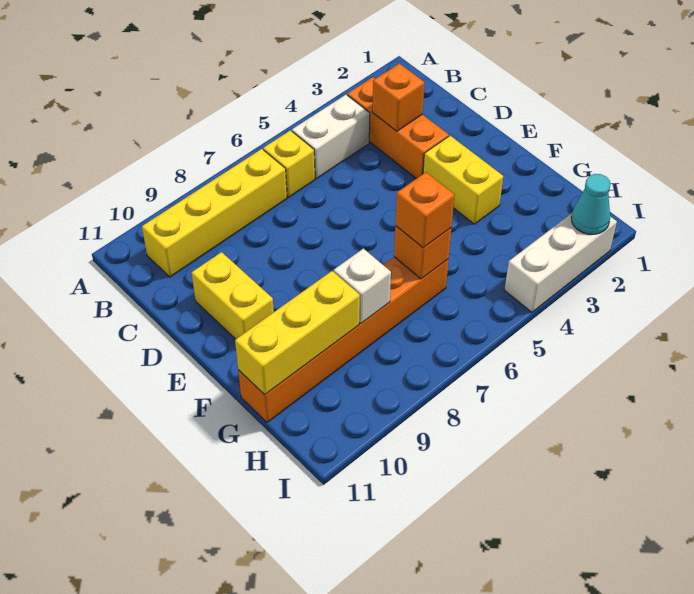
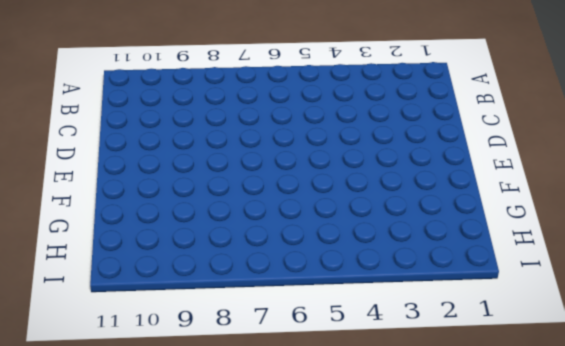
none -> orange 1x3 brick [347,77,449,179]
none -> white 1x2 brick [292,95,370,179]
none -> yellow 1x1 brick [263,130,315,198]

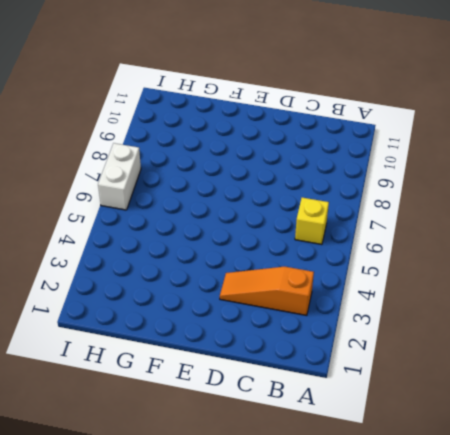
orange 1x3 slope [220,267,314,315] -> orange 1x3 brick [347,77,449,179]
white 1x2 brick [98,143,141,210] -> white 1x2 brick moved to [292,95,370,179]
none -> yellow 1x4 brick [142,149,287,277]
none -> yellow 1x2 brick [192,252,274,339]
none -> yellow 1x2 brick [423,136,503,224]

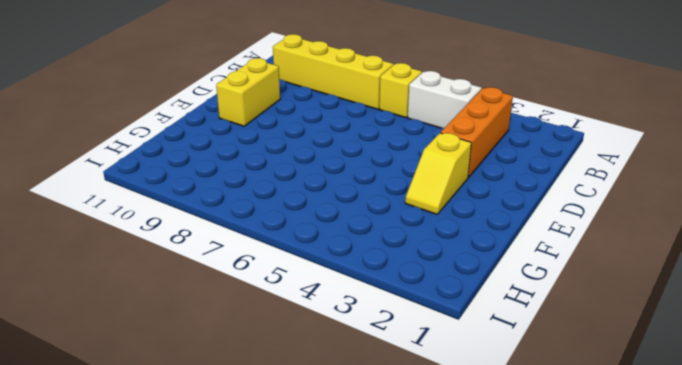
yellow 1x2 slope [405,133,471,214] -> yellow 1x2 brick [423,136,503,224]
none -> orange 1x6 brick [238,257,449,423]
none -> white 1x3 brick [505,213,617,312]
none -> orange 1x1 brick [372,63,424,131]

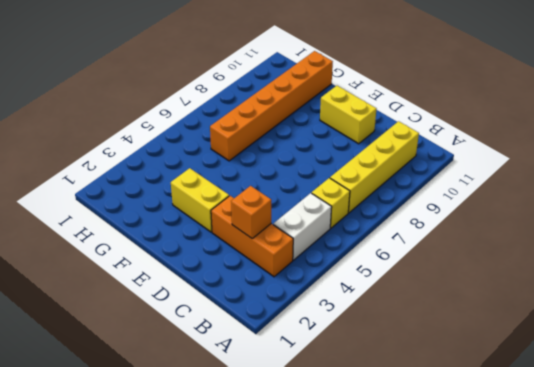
none -> white 1x3 brick [505,213,617,312]
none -> orange 1x1 brick [394,226,451,279]
none -> white 1x1 brick [334,249,391,323]

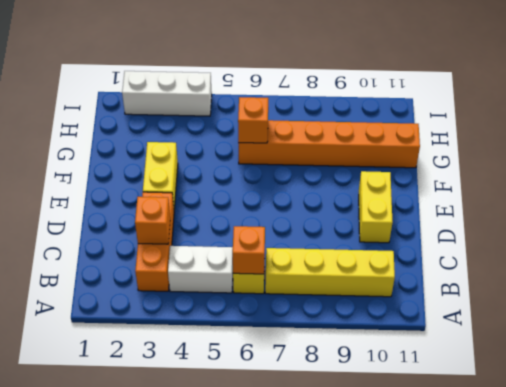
orange 1x1 brick [233,226,265,274] -> orange 1x1 brick moved to [395,172,454,248]
none -> white 1x1 brick [334,249,391,323]
none -> yellow 1x3 brick [235,271,360,395]
none -> cyan 1x1 cone [571,174,610,234]

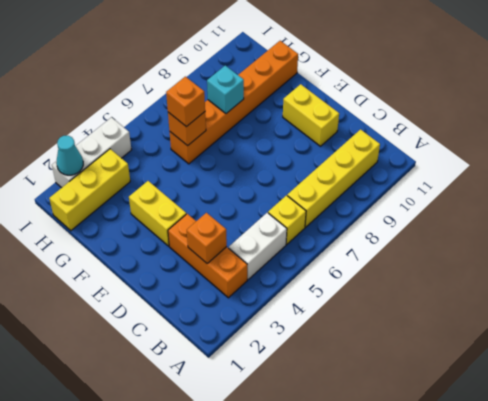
cyan 1x1 brick [207,66,244,114] -> white 1x1 brick [334,249,391,323]
yellow 1x3 brick [49,149,130,231] -> yellow 1x3 brick moved to [235,271,360,395]

